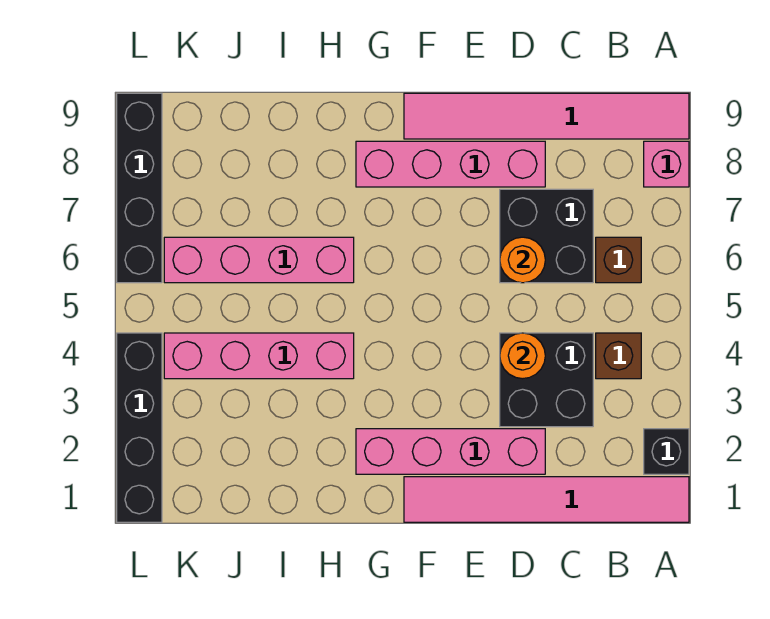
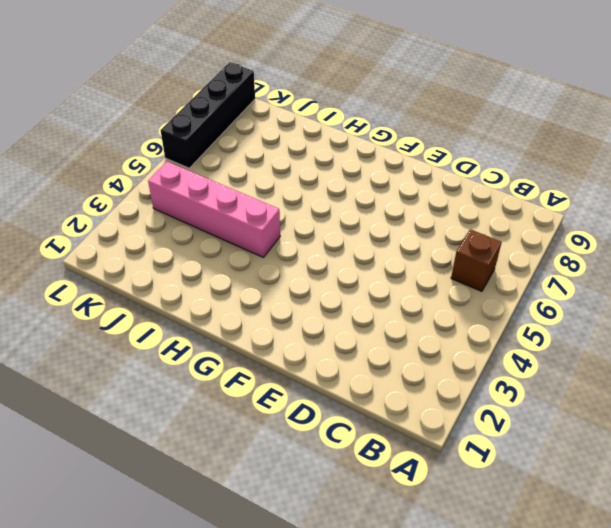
none -> pink 1x6 tile [404,477,689,522]
none -> black 1x1 brick [644,429,689,474]
none -> pink 1x1 brick [644,141,689,187]

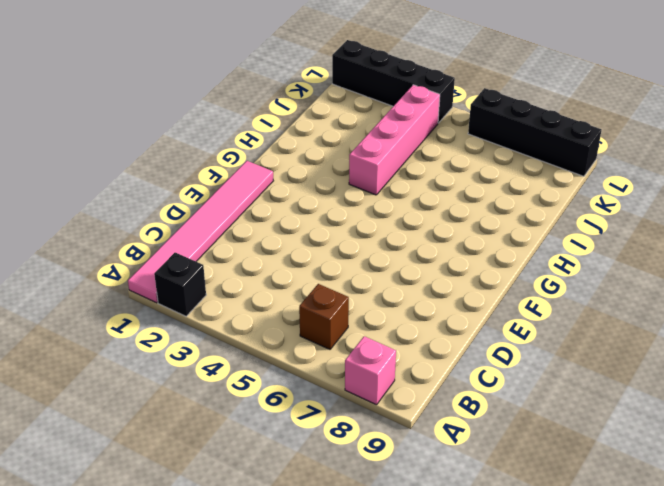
none -> pink 1x6 tile [404,93,689,139]
none -> brown 1x1 brick [596,333,641,379]
none -> black 2x2 brick [500,333,593,427]

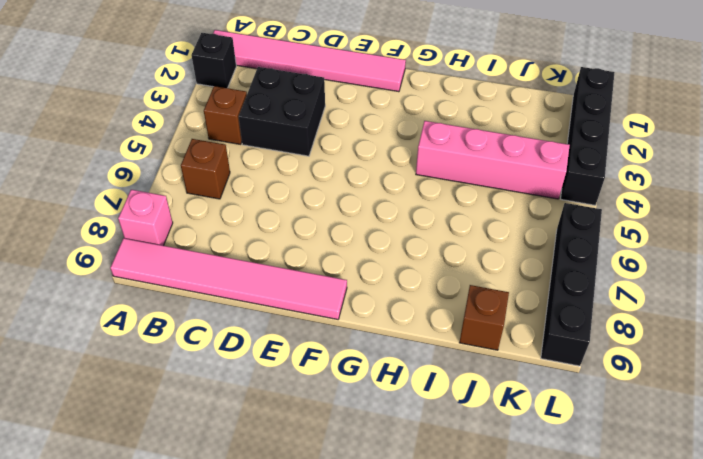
brown 1x1 brick [459,285,509,350] -> none
none -> black 2x2 brick [500,189,593,283]
none -> pink 1x4 brick [356,429,545,474]
none -> pink 1x4 brick [356,141,545,187]

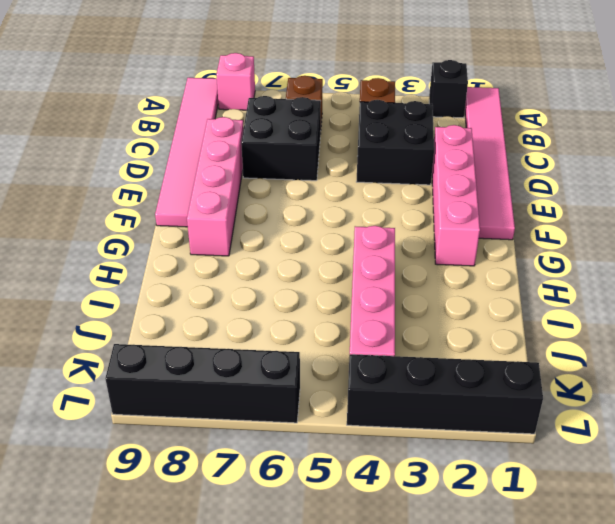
none -> pink 1x4 brick [164,237,354,283]
none -> orange 1x1 round brick [500,333,545,379]
none -> orange 1x1 round brick [500,237,545,283]

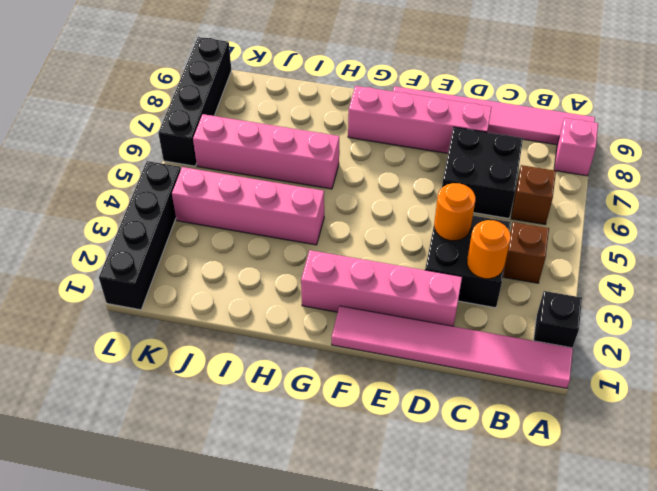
orange 1x1 round brick [467,220,511,279] -> orange 1x1 round brick moved to [500,237,545,283]

